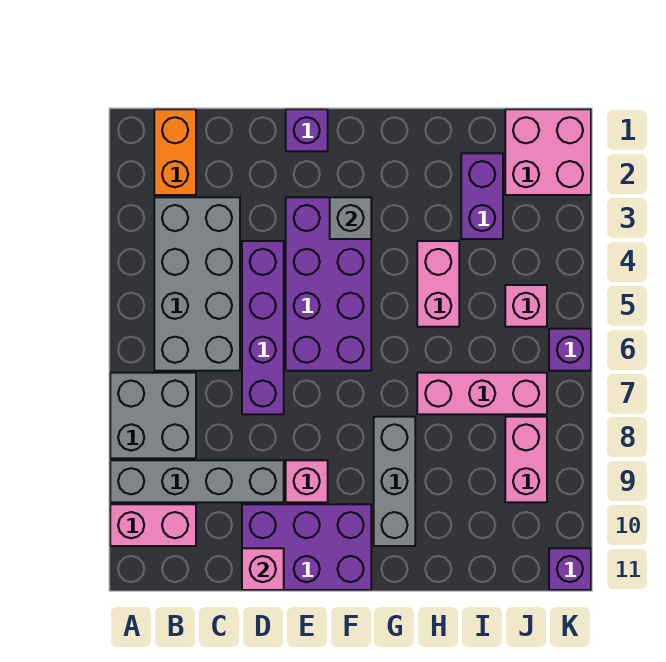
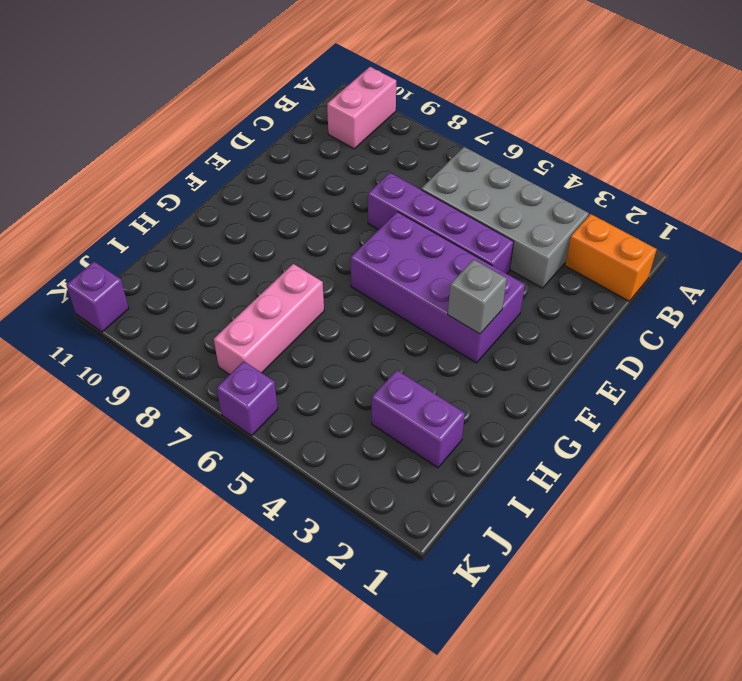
none -> grey 2x2 brick [110,373,196,458]
none -> grey 1x4 brick [110,460,284,502]
none -> purple 2x3 brick [242,504,371,590]

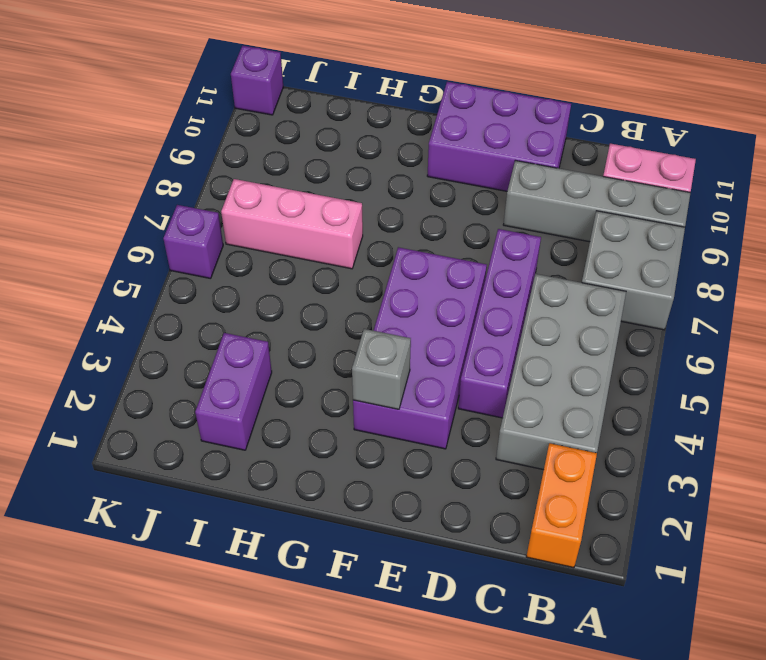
none -> purple 1x1 brick [286,109,328,151]
none -> pink 1x1 brick [286,460,328,502]
none -> grey 1x3 brick [374,417,415,546]

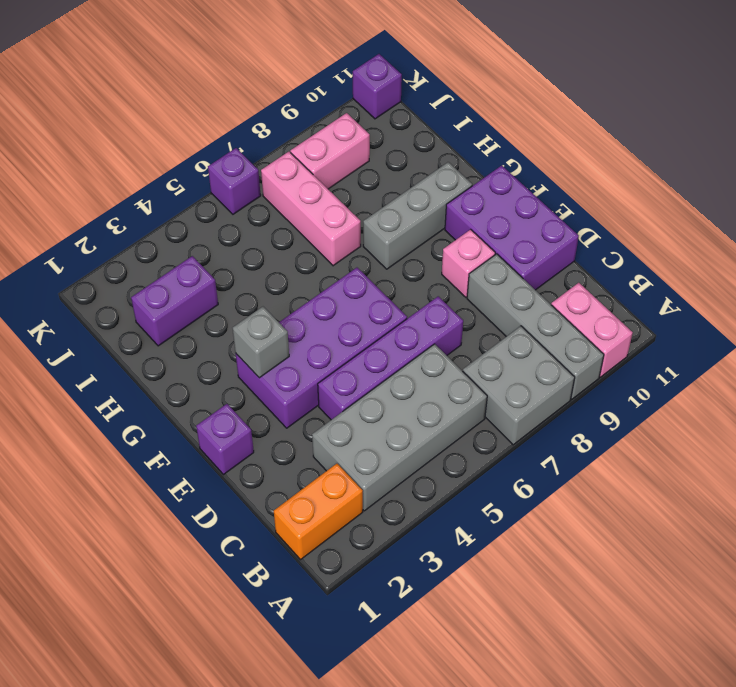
none -> pink 1x2 brick [417,241,459,327]
none -> pink 2x2 brick [505,109,591,195]
none -> pink 1x1 brick [505,285,547,327]

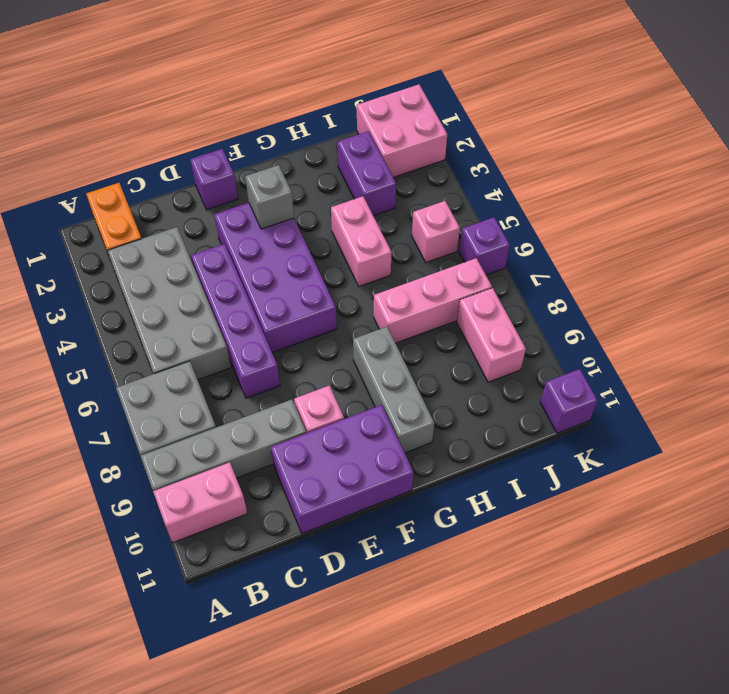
none -> pink 1x1 brick [242,548,284,590]

